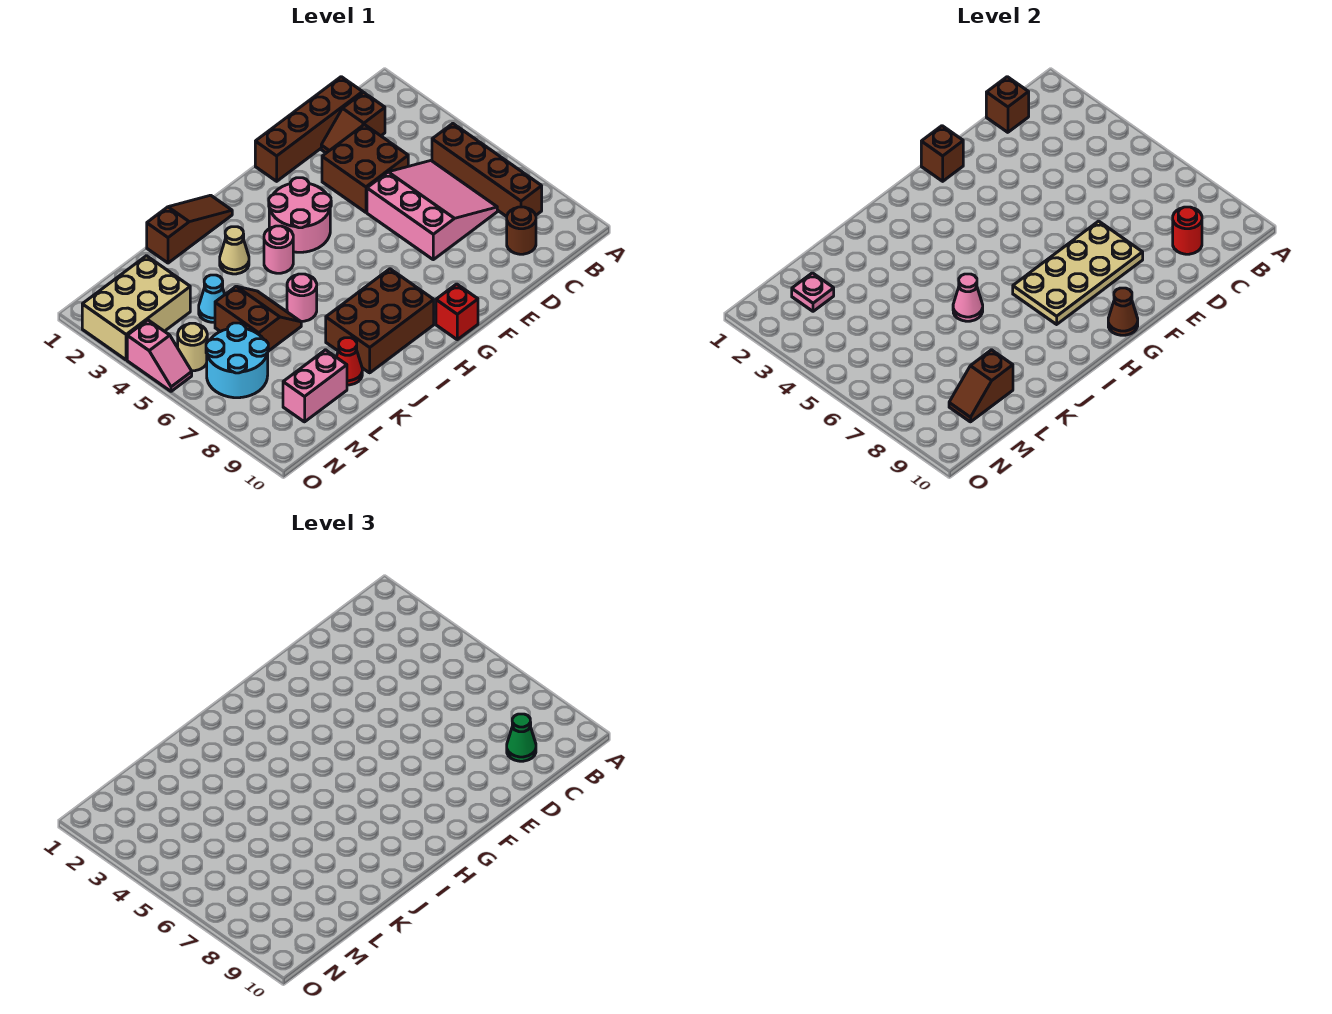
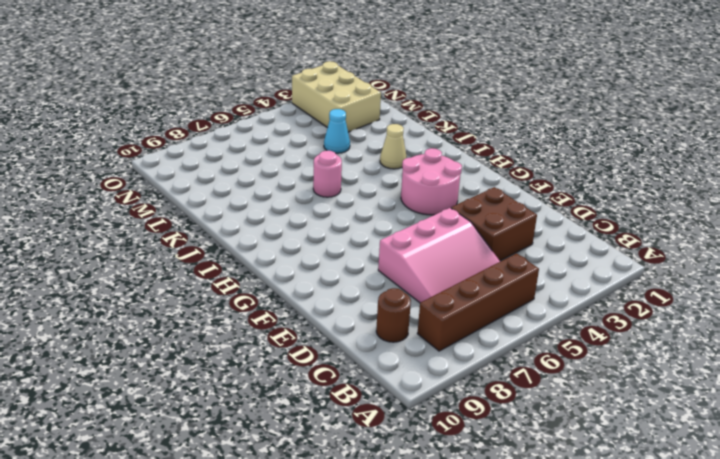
none -> brown 1x4 brick [255,77,363,181]
none -> brown 1x2 slope [321,92,385,153]
none -> red 1x1 brick [436,284,478,340]
none -> brown 2x3 brick [326,269,434,373]

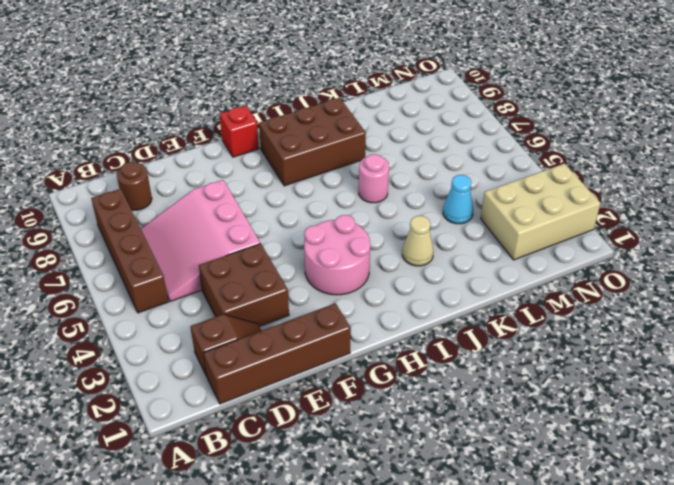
none -> brown 1x3 slope [147,195,232,263]
none -> pink 1x1 round brick [264,226,293,273]
none -> brown 2x2 slope [215,286,301,351]
none -> red 1x1 cone [337,338,362,385]

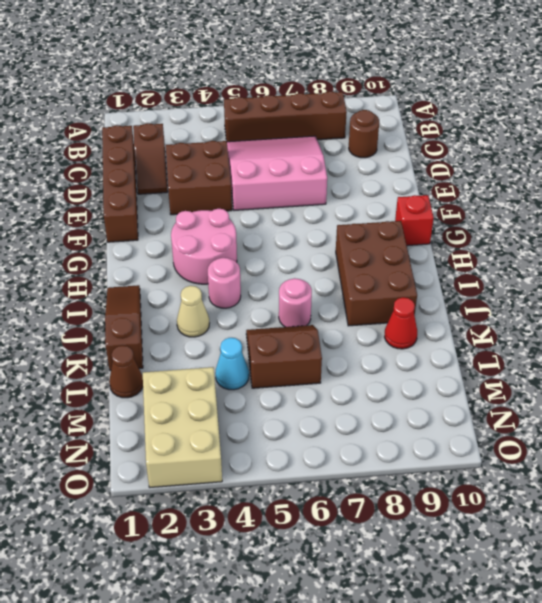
brown 1x1 cone [109,345,143,398] -> brown 1x1 cone moved to [1108,288,1138,335]
none -> pink 1x2 brick [283,350,347,422]
none -> cyan 2x2 round brick [206,323,268,398]
none -> tan 1x1 round brick [178,323,207,371]
none -> pink 1x2 slope [127,320,192,391]

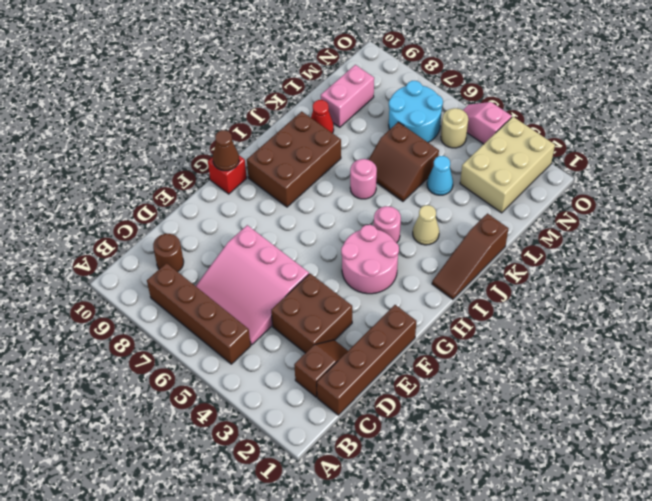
none -> brown 1x1 brick [986,77,1029,132]
none -> red 1x1 round brick [1173,207,1202,254]
none -> tan 2x4 plate [1013,221,1143,324]
none -> brown 1x1 brick [921,126,963,181]

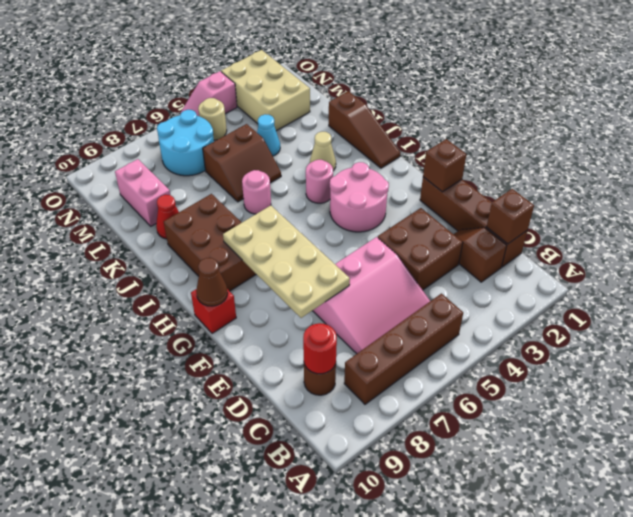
none -> pink 1x1 cone [953,274,983,321]
none -> brown 1x2 slope [949,350,1013,422]
none -> pink 1x1 plate [792,273,834,311]
none -> green 1x1 cone [507,714,536,761]

